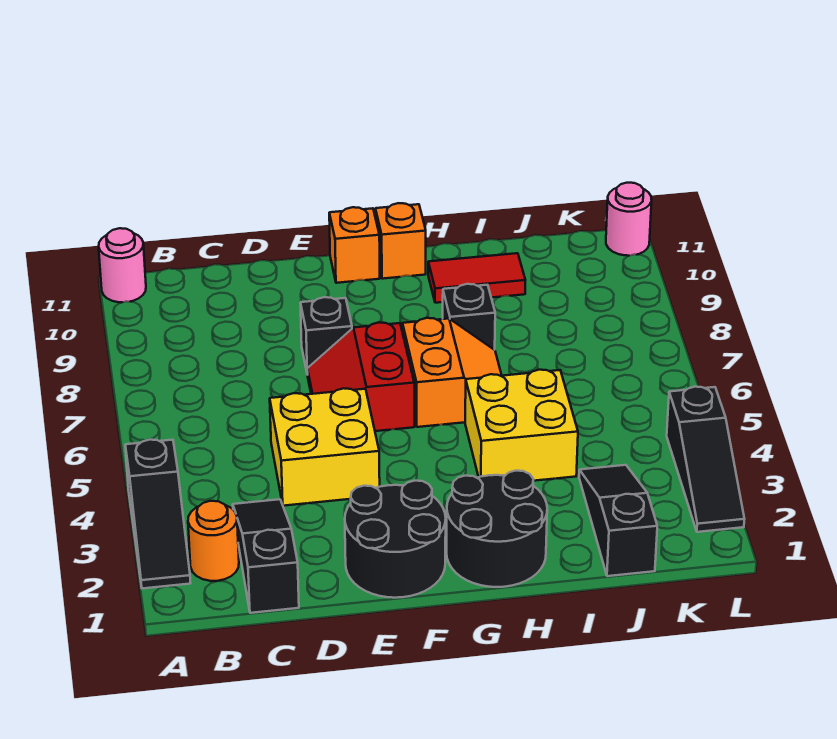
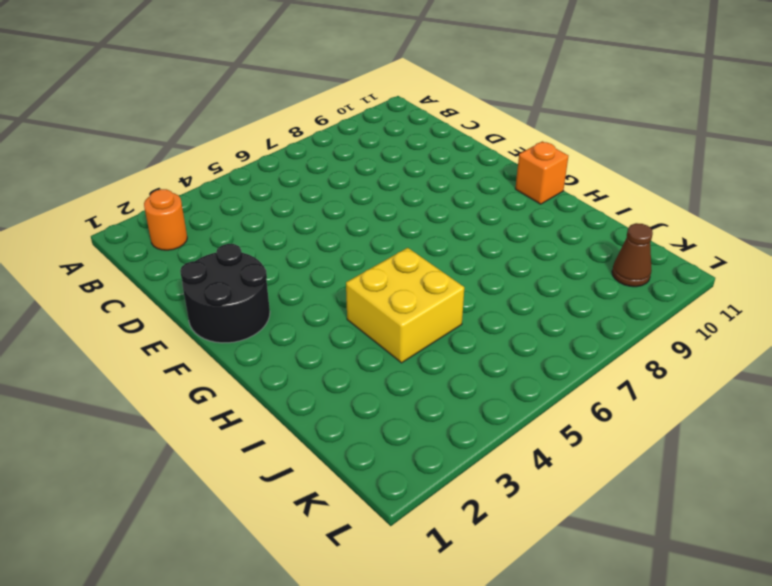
brown 1x1 cone [612,223,653,287] -> none
none -> black 1x3 slope [125,440,190,589]
none -> pink 1x1 round brick [99,228,146,302]
none -> black 1x3 slope [233,499,299,613]

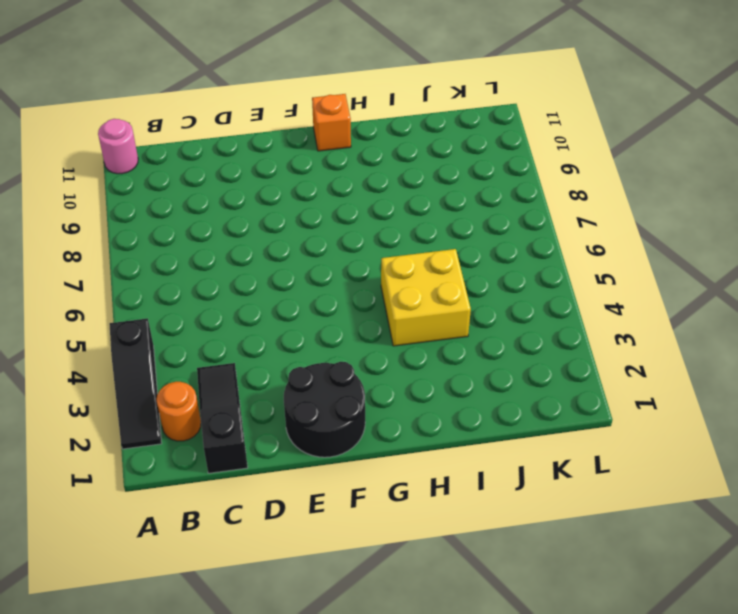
none -> yellow 2x2 brick [270,388,380,506]
none -> red 2x2 slope [307,322,414,431]
none -> black 1x1 brick [301,297,352,375]

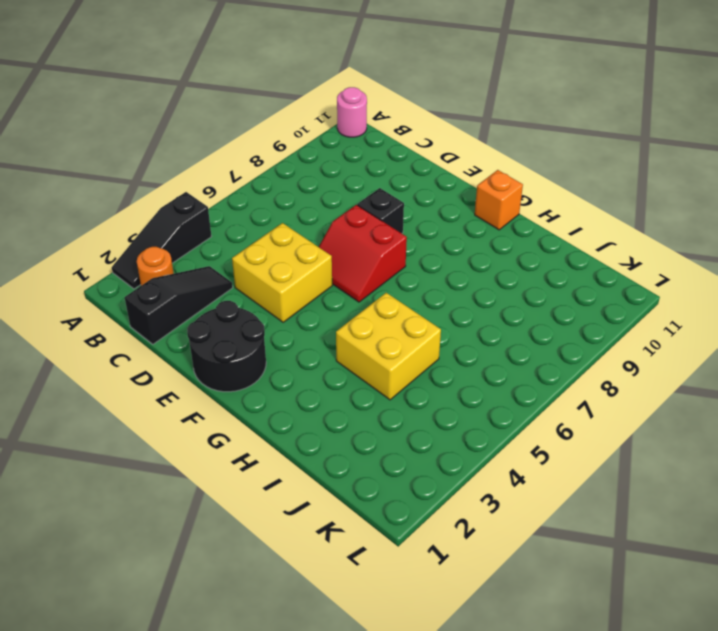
red 2x2 slope [319,205,407,302] -> red 2x2 slope turned to [307,322,414,431]
none -> orange 1x1 brick [329,207,380,283]
none -> black 2x2 round brick [447,471,547,587]
none -> orange 2x2 slope [403,318,502,427]

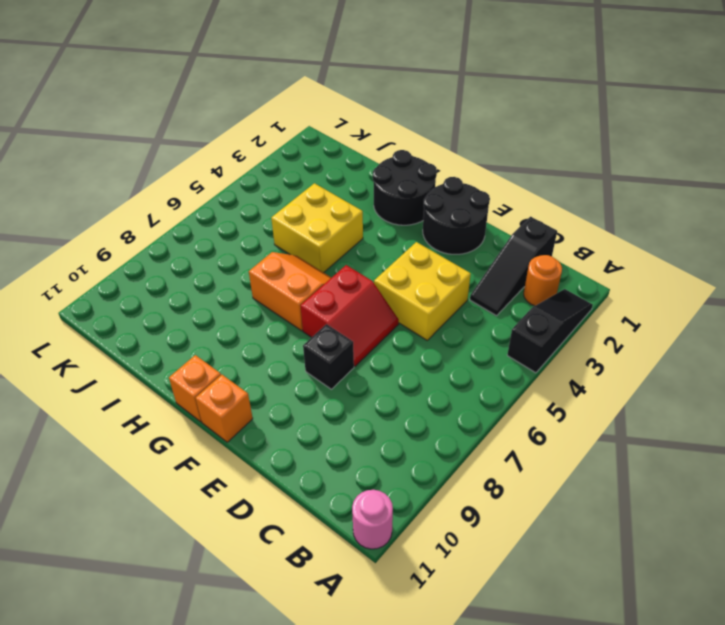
orange 2x2 slope [249,252,331,331] -> orange 2x2 slope turned to [403,318,502,427]
none -> black 1x1 brick [443,284,495,350]
none -> red 1x2 tile [428,253,525,303]
none -> black 1x3 slope [579,465,657,576]

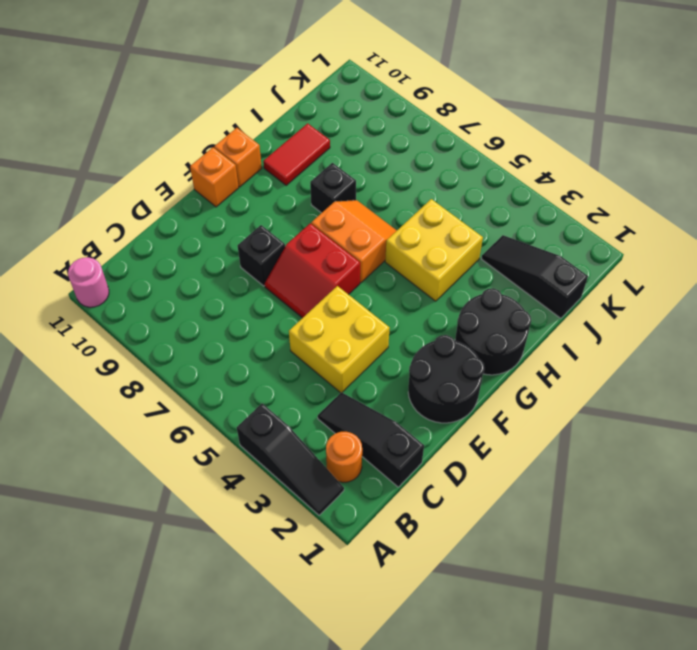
none -> black 1x3 slope [667,387,745,532]
none -> pink 1x1 round brick [606,183,652,256]

